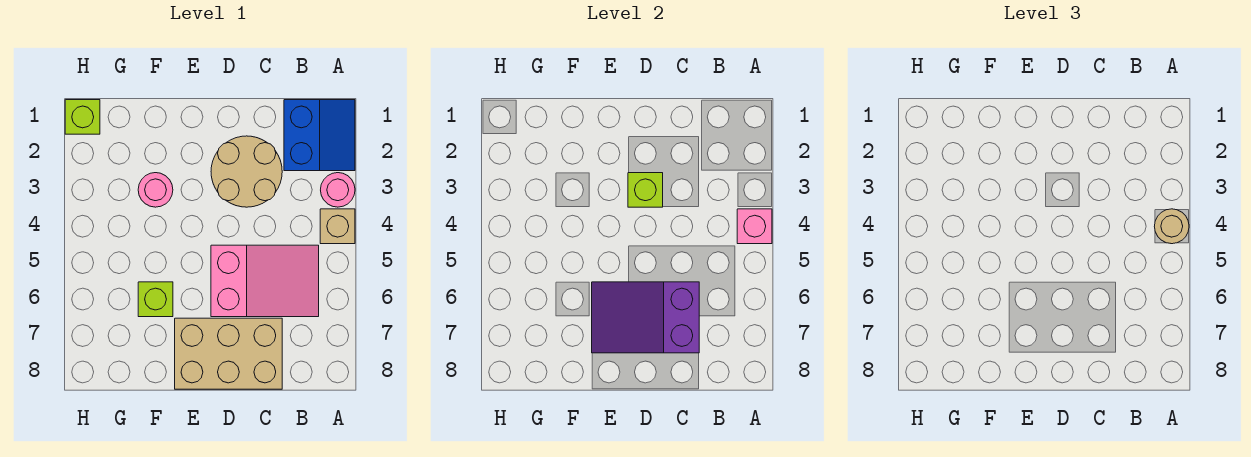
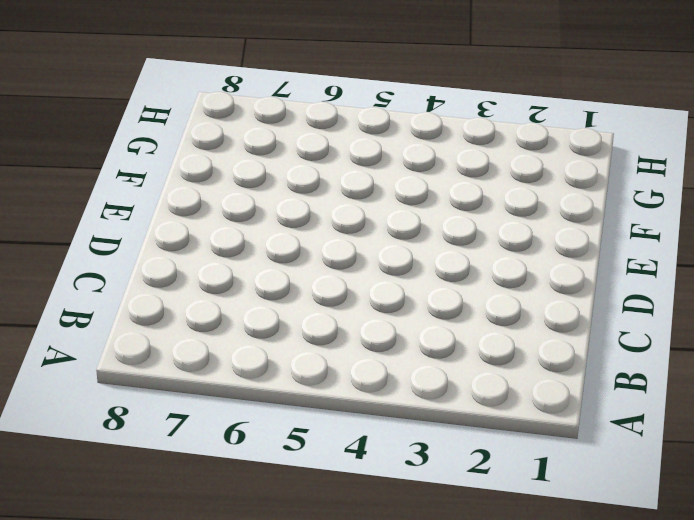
none -> blue 2x2 slope [284,100,355,171]
none -> pink 1x1 round brick [321,173,355,207]
none -> tan 1x1 brick [320,209,355,244]

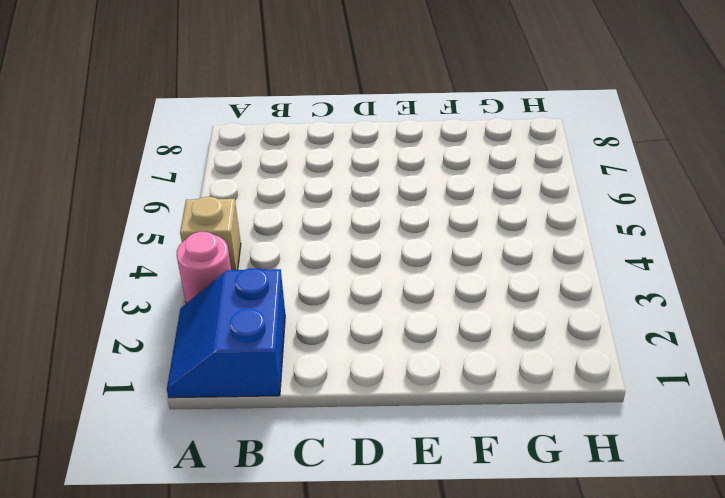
none -> pink 2x3 slope [211,245,319,317]
none -> tan 2x2 round brick [211,136,282,207]
none -> tan 2x3 brick [175,318,282,389]

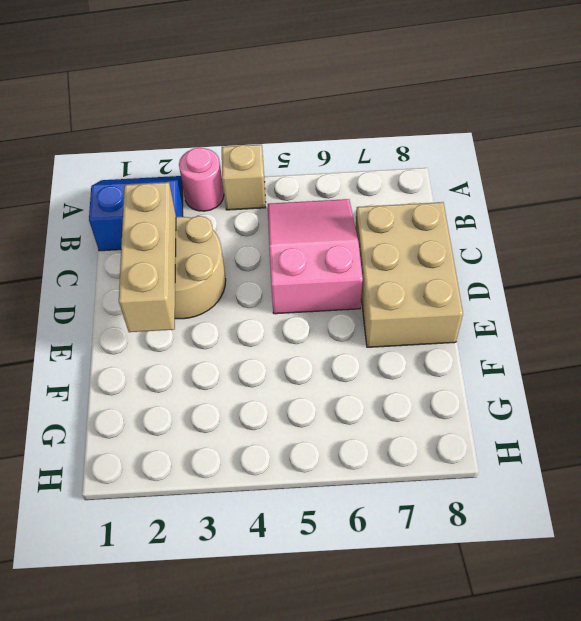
tan 1x3 brick [119,182,176,332] -> none
none -> pink 1x1 round brick [138,173,173,207]
none -> lime 1x1 brick [138,282,173,317]
none -> lime 1x1 brick [65,100,100,134]

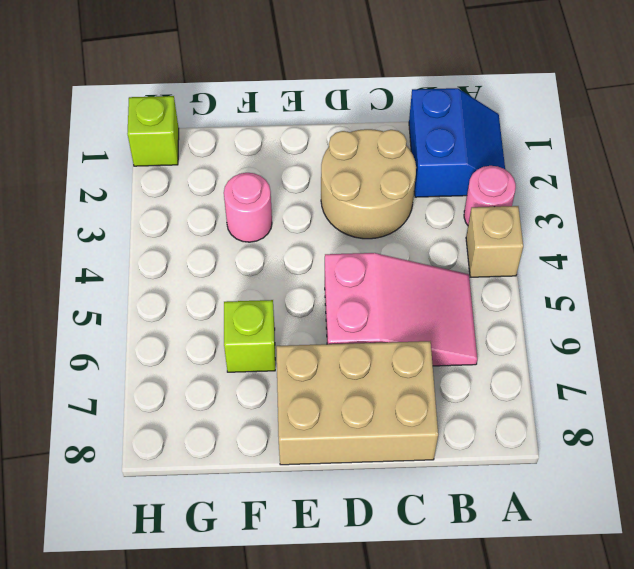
none -> pink 1x1 brick [737,209,772,244]
none -> purple 2x3 slope [592,282,699,353]
none -> lime 1x1 brick [628,173,663,207]

